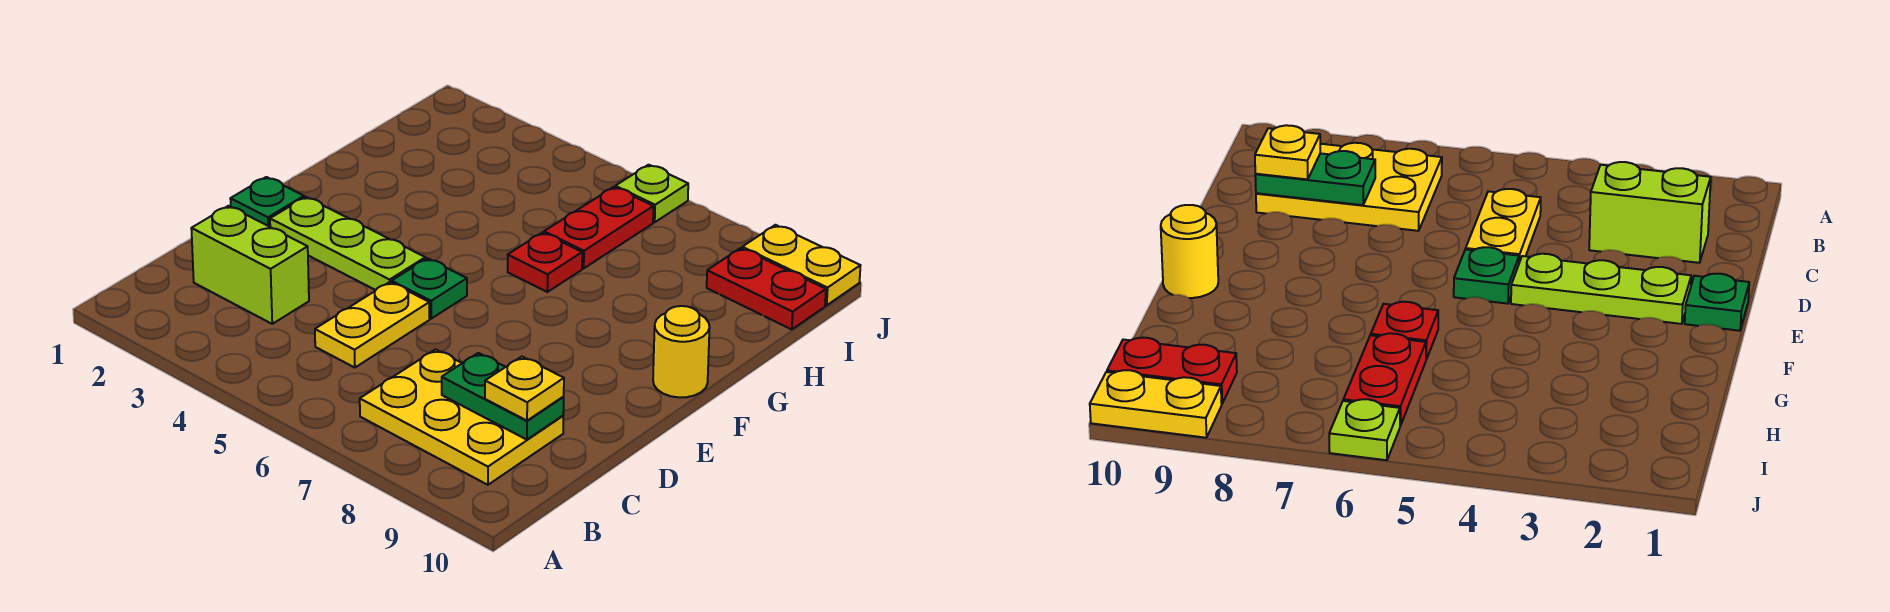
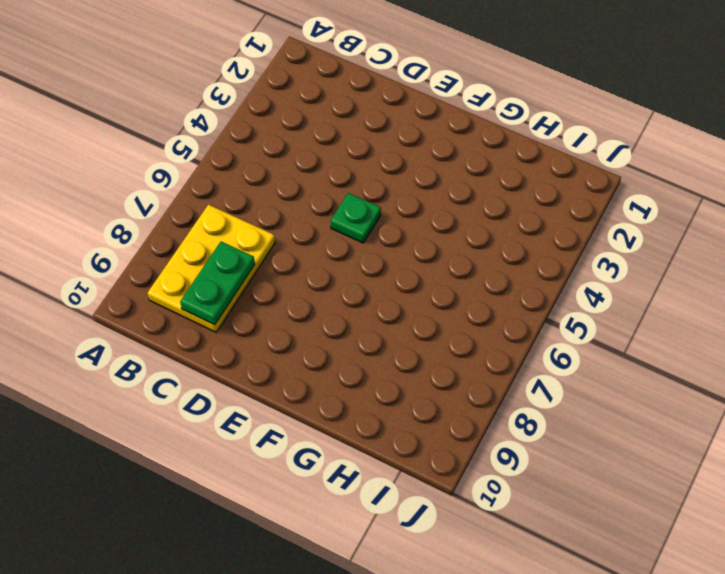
none -> lime 1x2 brick [191,206,309,324]
none -> yellow 1x2 plate [315,282,430,368]
none -> green 1x1 plate [230,177,304,227]

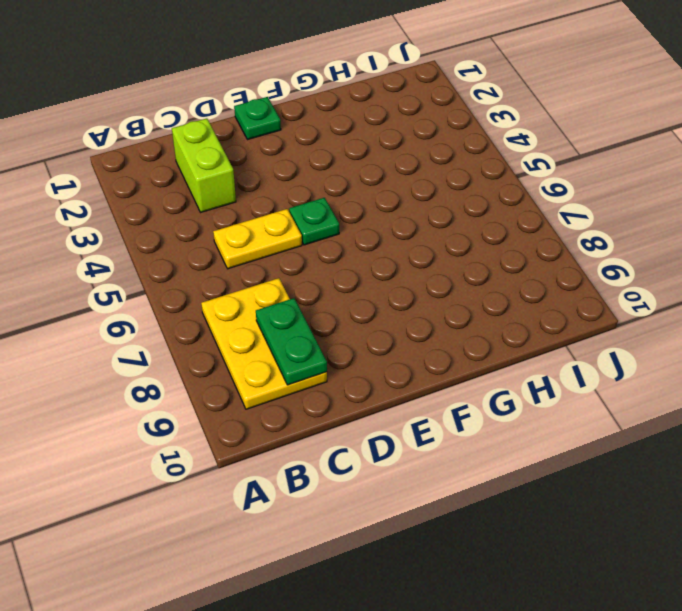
none -> lime 1x3 plate [270,197,425,290]
none -> yellow 1x1 round brick [653,306,710,397]
none -> red 1x1 plate [508,232,582,292]

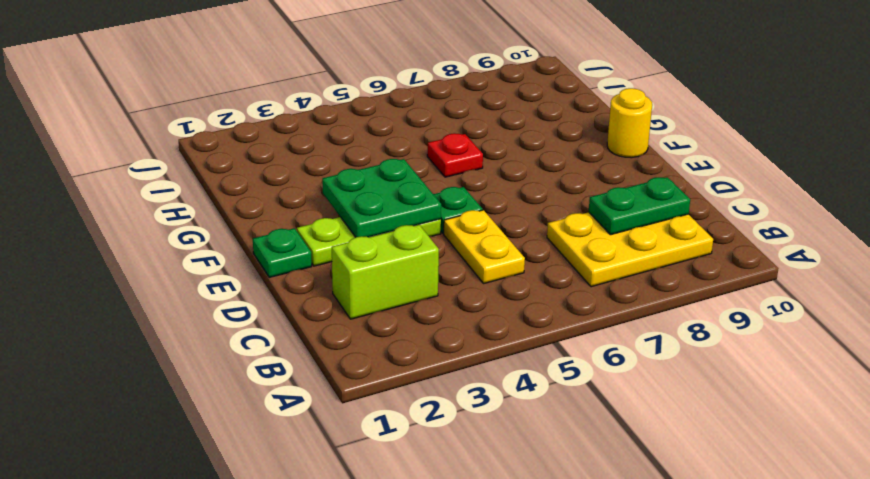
green 2x2 plate [322,159,441,237] -> none
none -> red 1x2 plate [544,187,653,268]
none -> red 1x2 plate [707,248,826,330]
none -> lime 1x1 plate [615,165,688,222]

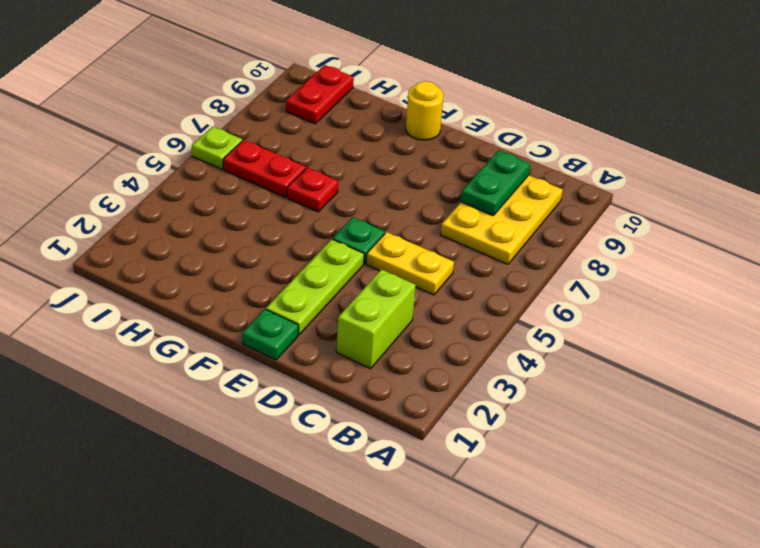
none -> yellow 1x2 plate [742,225,860,305]
none -> yellow 1x1 plate [485,357,564,421]

